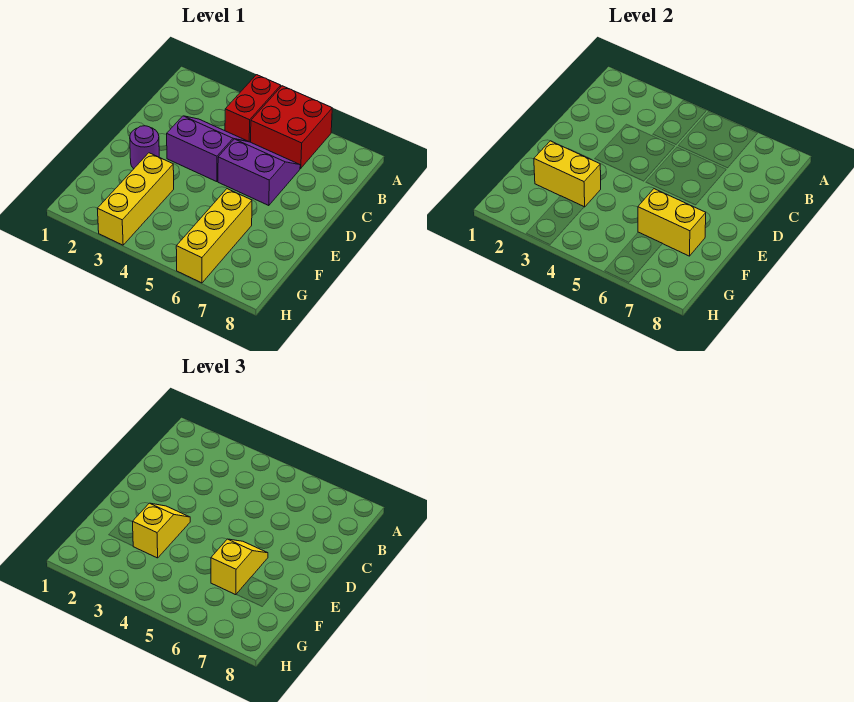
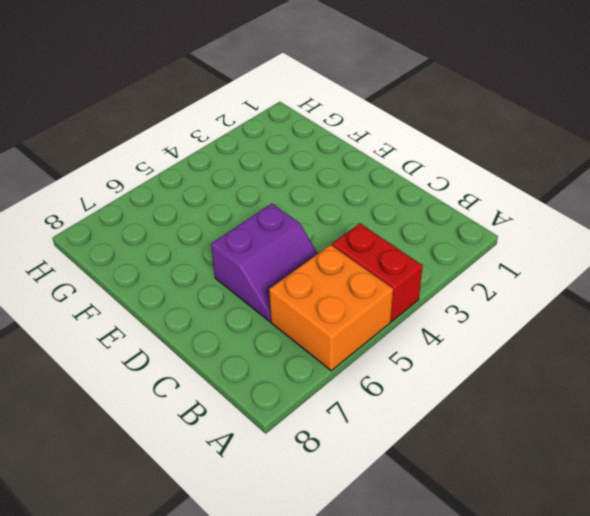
orange 2x2 brick [269,245,393,371] -> red 2x2 brick [251,86,332,168]
none -> purple 2x2 slope [167,116,248,182]
none -> purple 1x1 round brick [130,126,159,169]

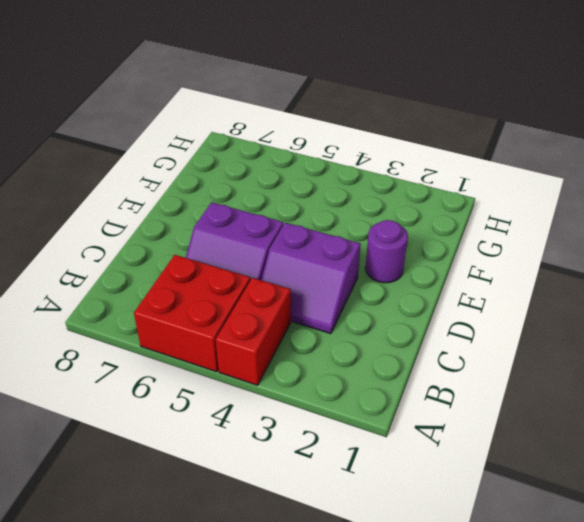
none -> yellow 1x3 brick [97,153,174,245]
none -> yellow 1x3 brick [176,189,252,283]

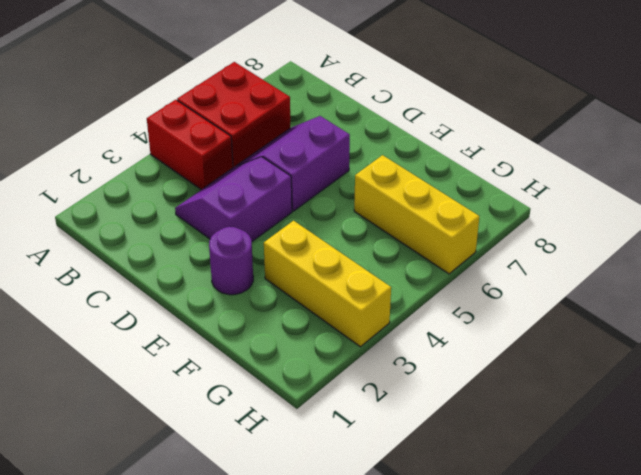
none -> yellow 1x2 brick [534,141,601,207]
none -> yellow 1x2 brick [638,189,706,256]

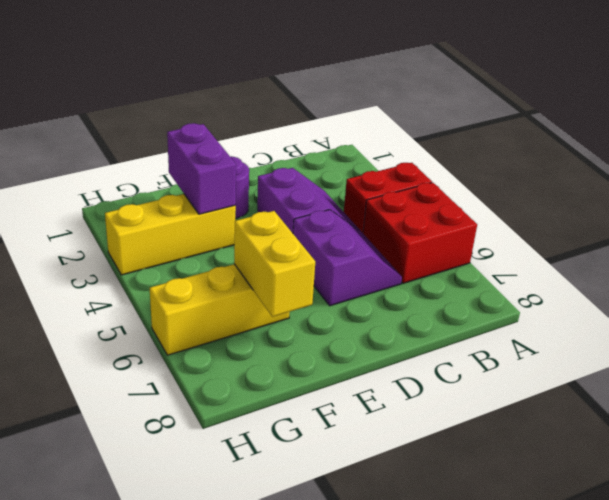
purple 1x2 brick [167,123,236,214] -> yellow 1x2 brick [534,141,601,207]
none -> yellow 1x2 slope [133,503,190,558]
none -> yellow 1x2 slope [211,539,268,595]

